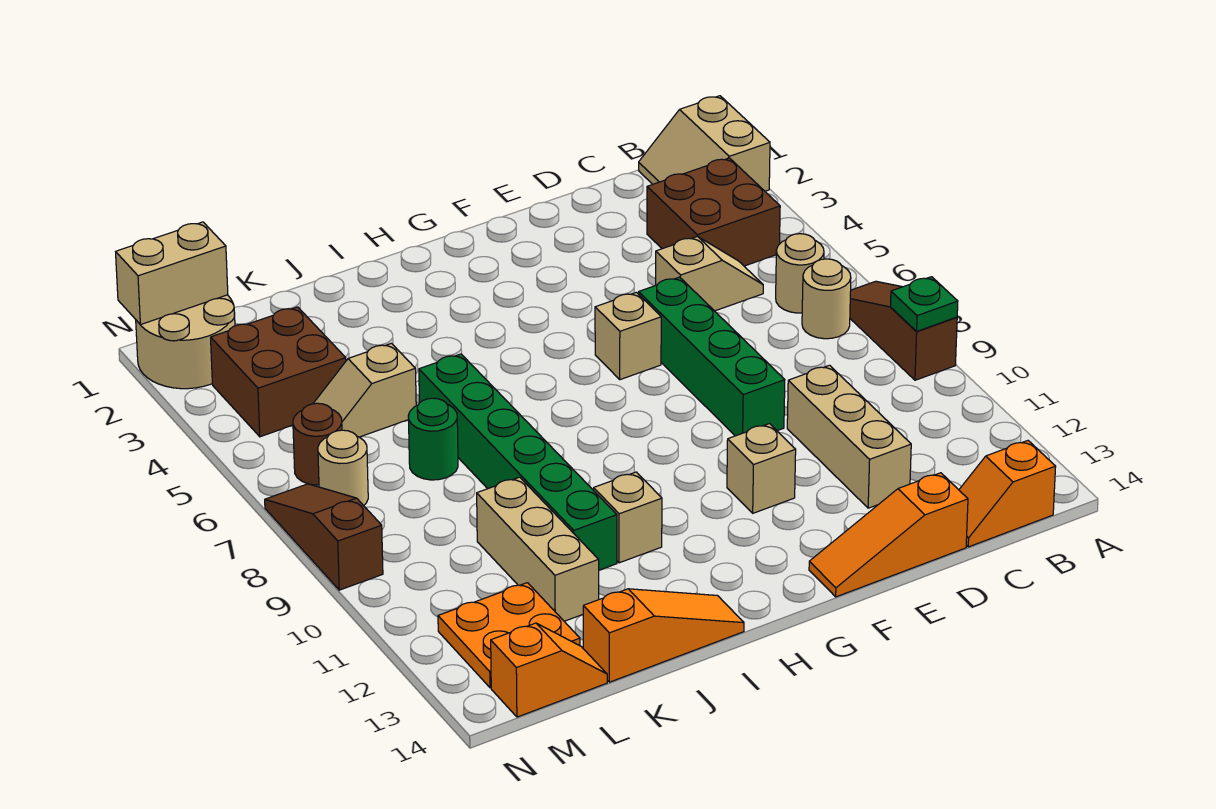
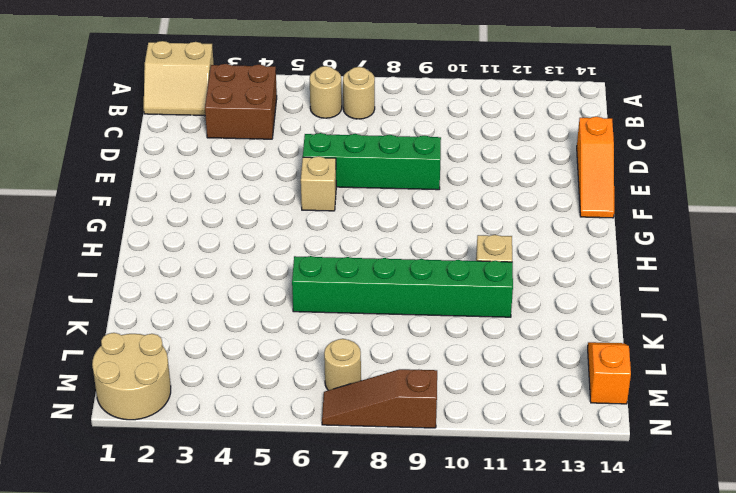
none -> brown 1x3 slope [850,281,957,380]
none -> orange 1x2 slope [959,441,1056,547]
none -> tan 1x2 slope [656,236,763,311]

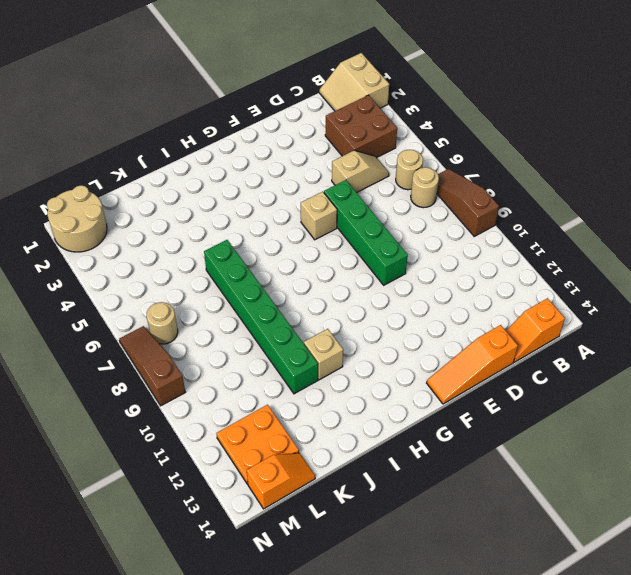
none -> tan 1x3 brick [787,365,911,508]
none -> tan 1x1 brick [727,424,796,513]
none -> orange 1x3 slope [583,589,744,682]

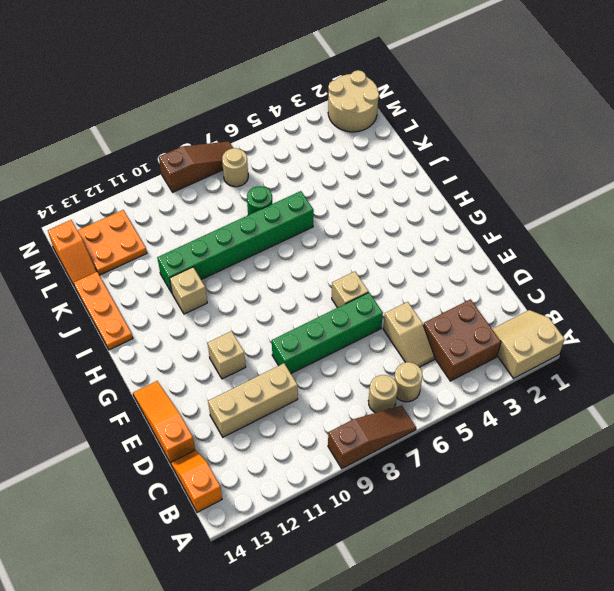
orange 1x3 plate [74,272,133,350] -> orange 1x3 slope [583,589,744,682]
none -> tan 1x2 slope [313,343,416,437]
none -> tan 1x3 brick [477,477,599,621]
none -> brown 2x2 brick [211,307,346,437]

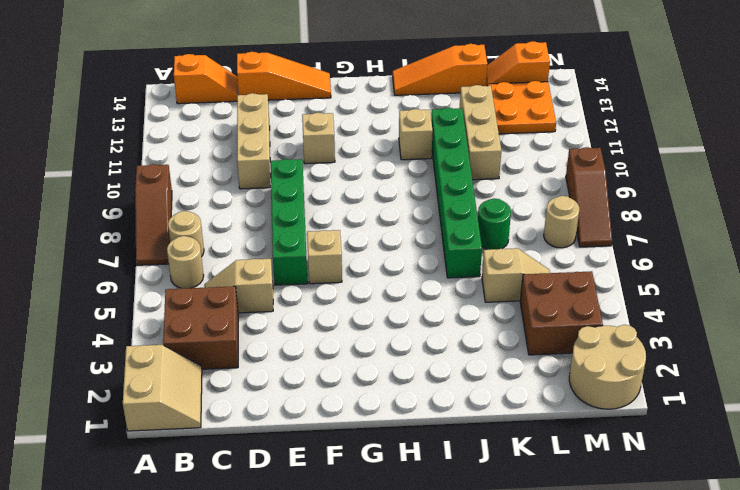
none -> brown 1x1 round brick [293,403,342,485]
none -> green 1x1 plate [891,277,958,332]
none -> tan 1x2 brick [116,222,228,325]

